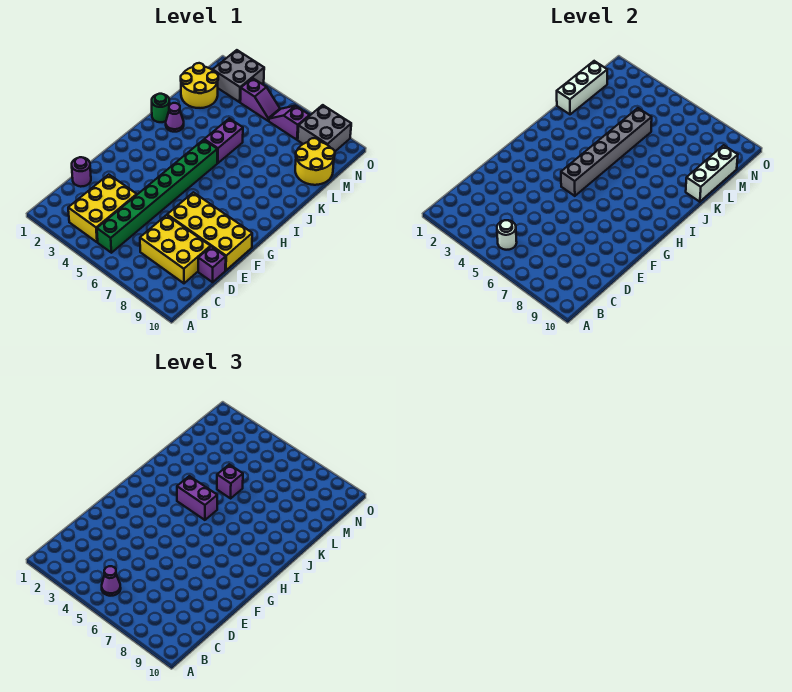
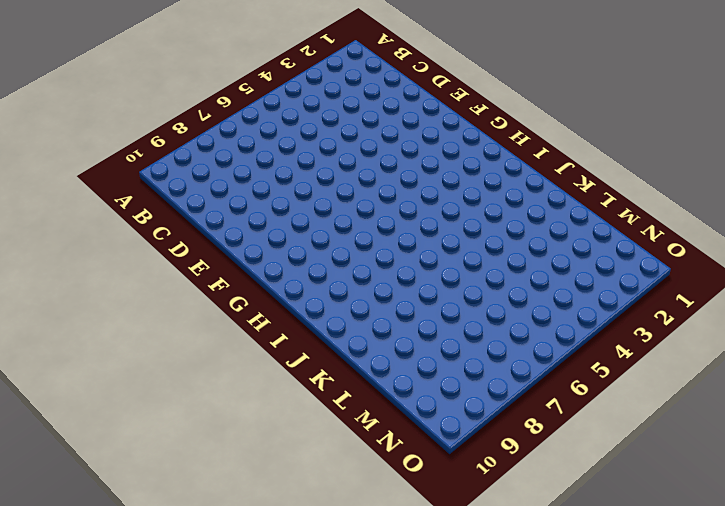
none -> yellow 2x3 brick [68,175,137,242]
none -> green 1x8 brick [97,140,217,253]
none -> yellow 2x3 brick [140,215,210,283]

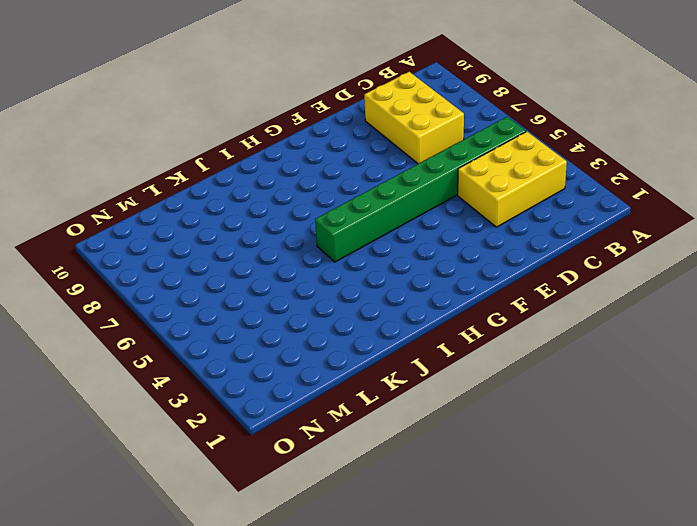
none -> purple 1x1 round brick [72,157,91,187]
none -> purple 1x1 brick [198,246,226,282]
none -> yellow 2x4 brick [167,192,252,270]

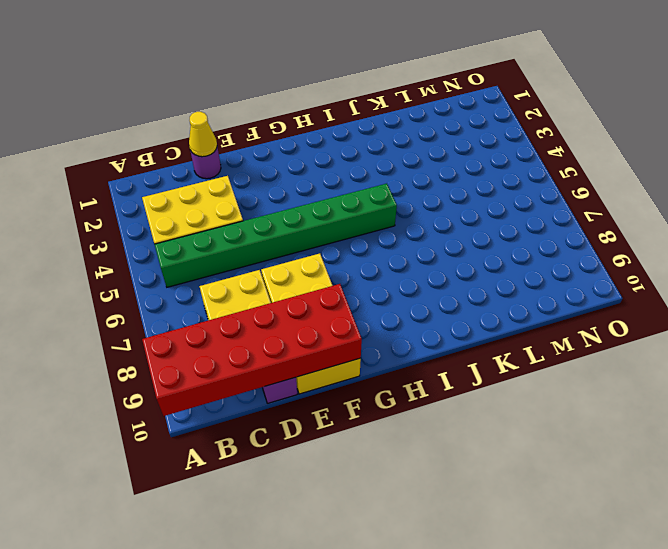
red 2x6 brick [142,284,362,416] -> none
yellow 1x1 cone [189,112,217,157] -> none
none -> green 1x1 round brick [152,94,170,122]
none -> purple 1x1 cone [166,103,184,132]
none -> purple 1x2 brick [204,118,243,163]

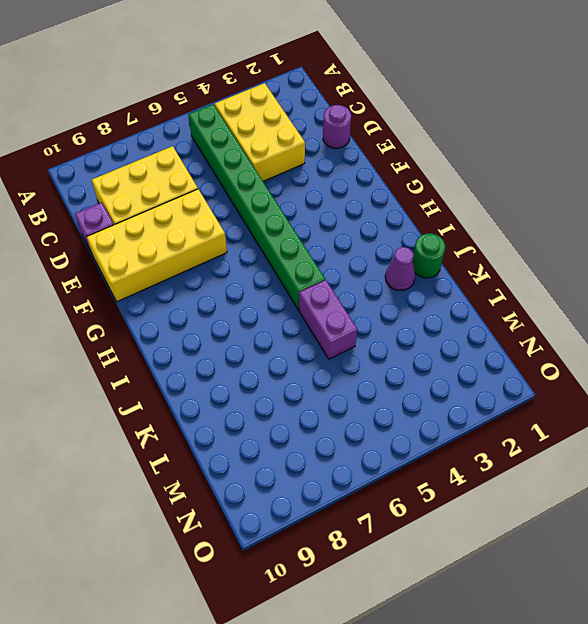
none -> yellow 2x2 round brick [181,63,218,108]
none -> yellow 2x2 round brick [295,138,335,185]
none -> grey 2x2 brick [213,50,264,102]

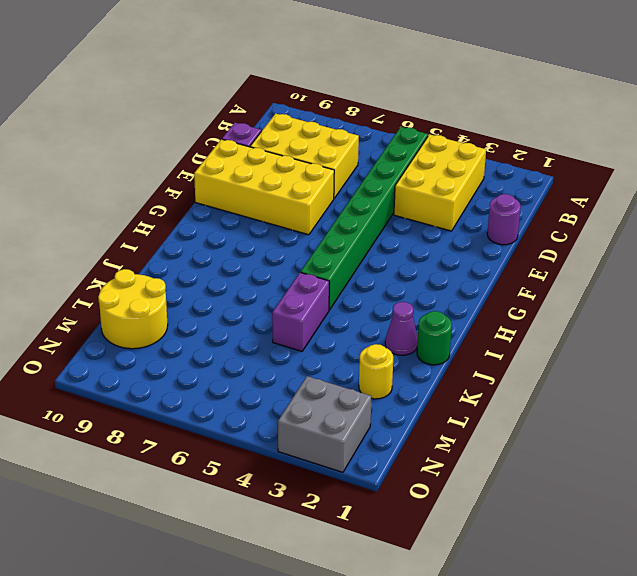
yellow 1x1 round brick [359,344,393,399] -> yellow 2x2 round brick [181,63,218,108]
none -> purple 1x2 slope [240,78,280,121]
none -> purple 1x2 slope [269,106,310,140]
none -> grey 2x2 brick [298,105,351,151]

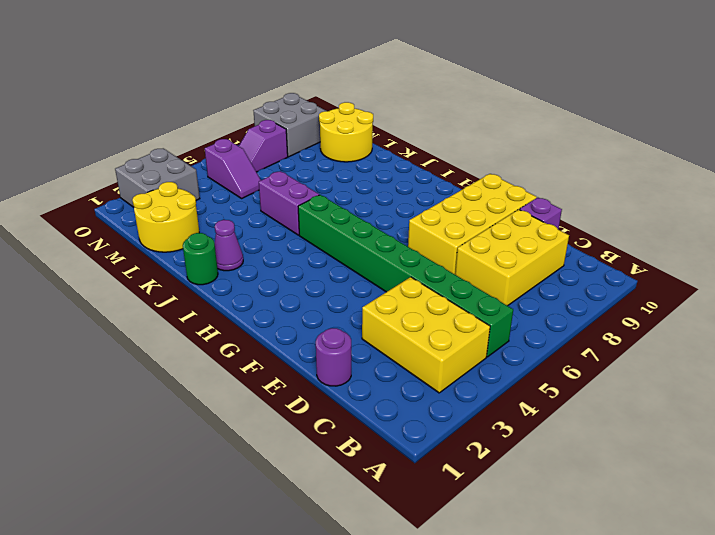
purple 1x2 slope [205,139,261,198] -> purple 1x2 slope turned to [240,78,280,121]
none -> white 1x1 round brick [497,220,517,250]
none -> grey 1x6 brick [561,108,652,196]
none -> white 1x3 brick [557,61,607,114]

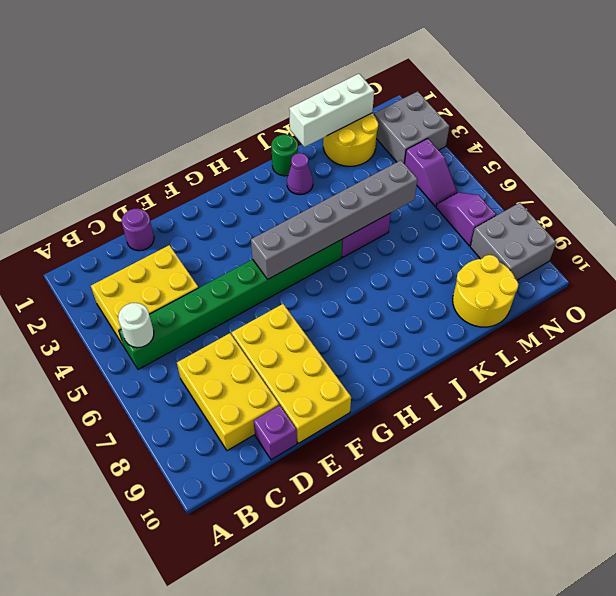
none -> white 1x3 brick [686,145,738,202]
none -> purple 1x1 cone [102,566,121,596]
none -> purple 1x2 brick [177,476,217,520]

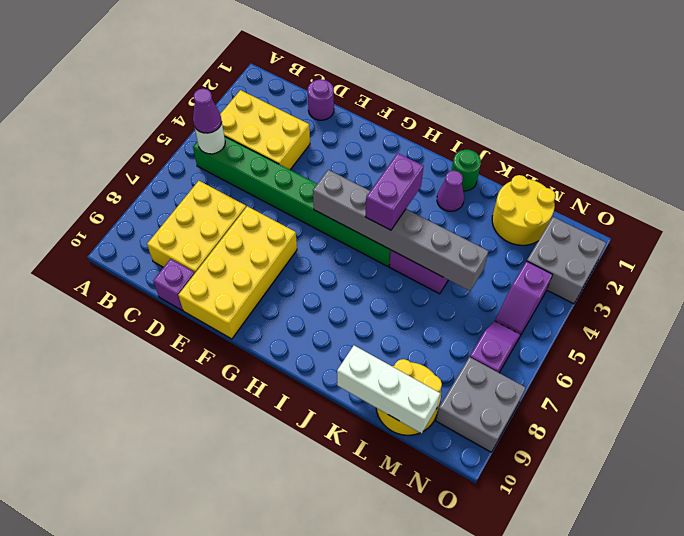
none -> white 1x3 brick [557,61,607,114]
none -> purple 1x1 brick [217,464,243,498]

